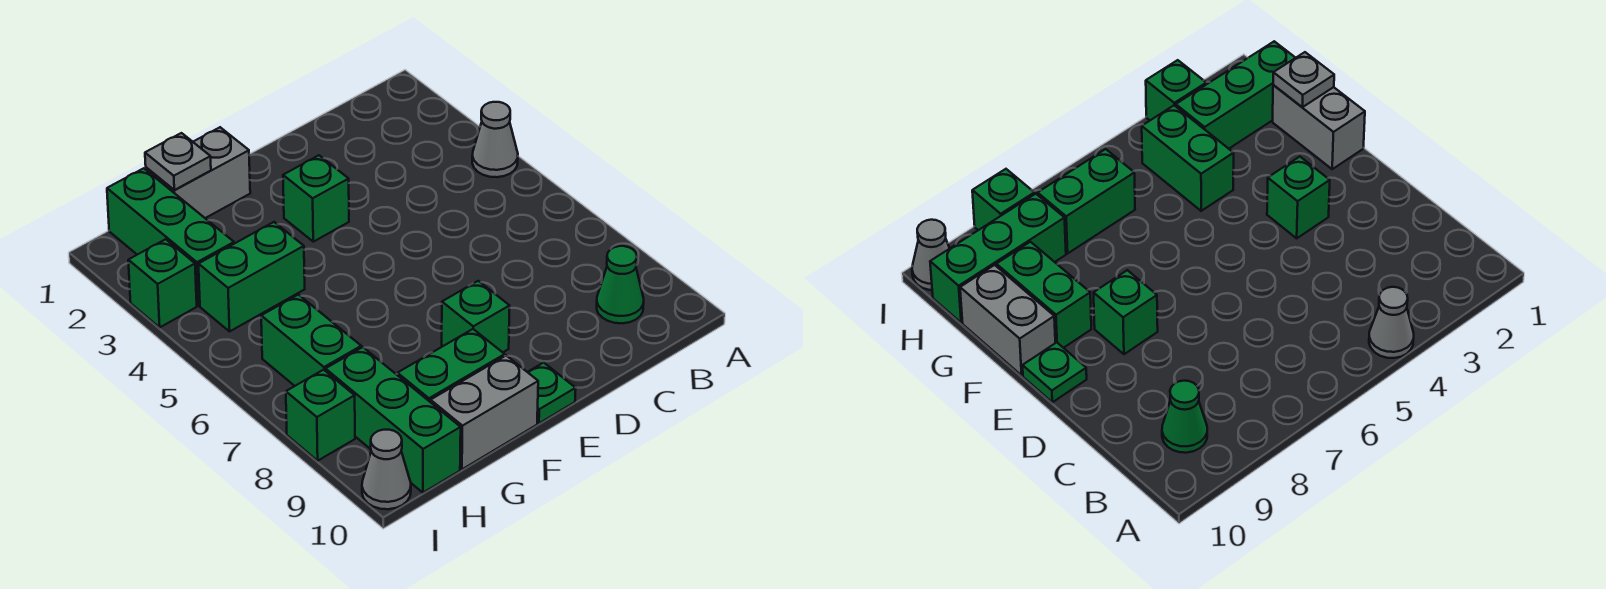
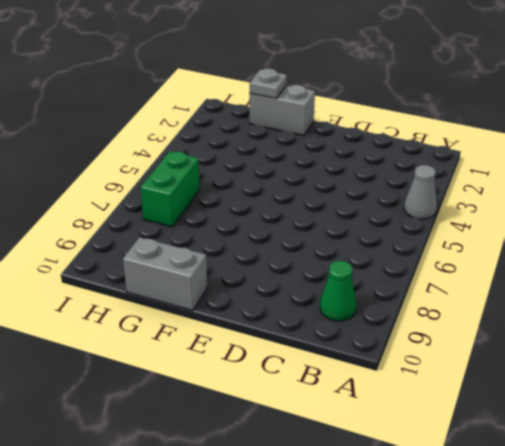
none -> green 1x1 brick [283,155,349,242]
none -> green 1x1 brick [442,281,510,352]
none -> green 1x1 plate [528,363,576,423]

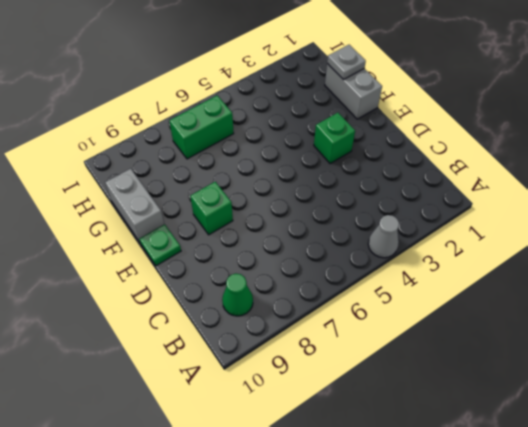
none -> green 1x2 brick [397,329,505,402]
none -> green 1x2 brick [198,222,305,331]
none -> green 1x3 brick [107,168,234,306]

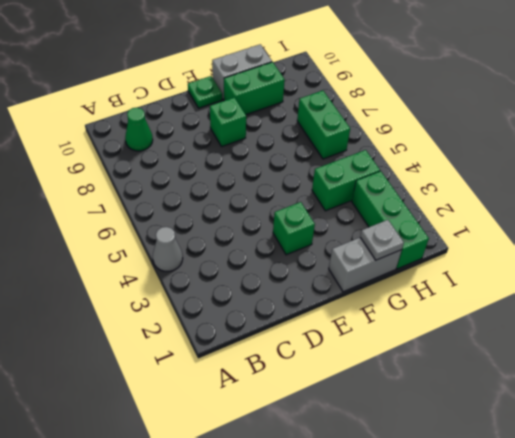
none -> green 1x3 brick [325,347,461,493]
none -> green 1x1 brick [128,239,197,327]
none -> green 1x1 brick [286,370,355,461]

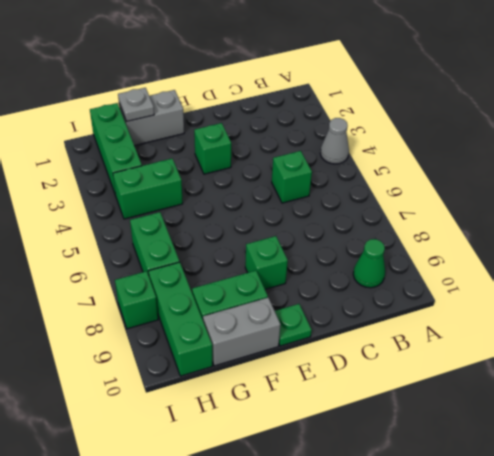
green 1x1 brick [272,151,312,203] -> green 1x1 brick moved to [128,239,197,327]
none -> grey 1x1 cone [362,430,411,509]

